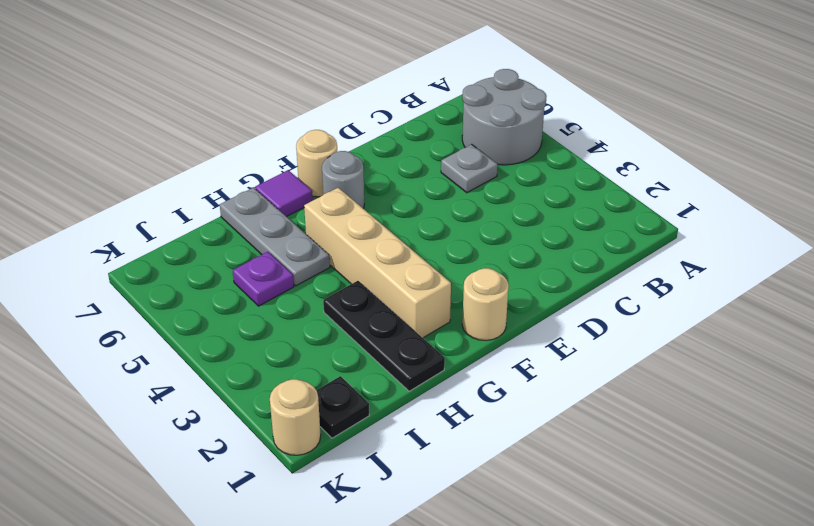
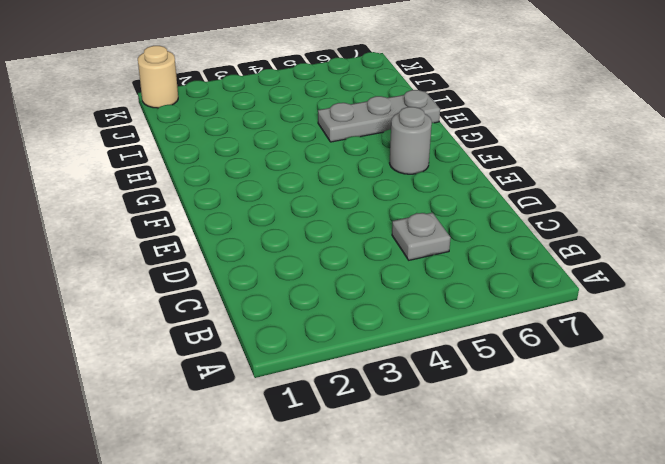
none -> grey 2x2 round brick [462,69,546,165]
none -> tan 1x1 round brick [462,268,509,340]
none -> tan 1x1 round brick [296,130,337,197]

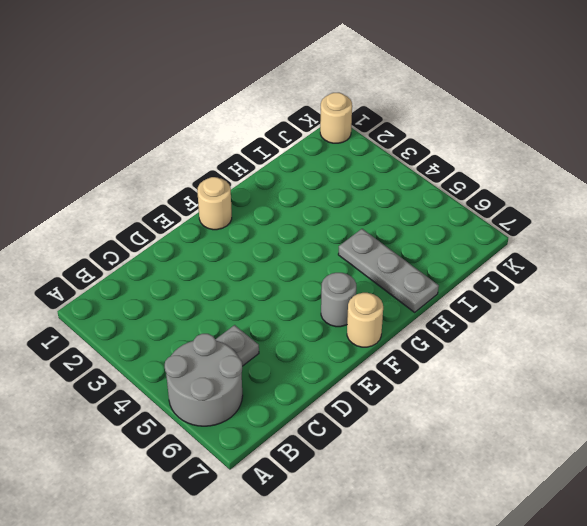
none -> tan 1x4 brick [304,188,451,338]
none -> purple 1x1 tile [255,170,313,217]
none -> black 1x3 plate [323,281,445,391]

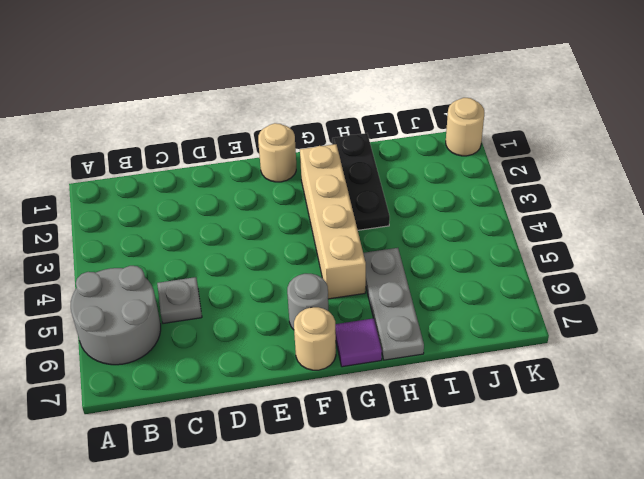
none -> purple 1x1 plate [233,252,294,306]
none -> black 1x1 plate [316,376,369,438]

